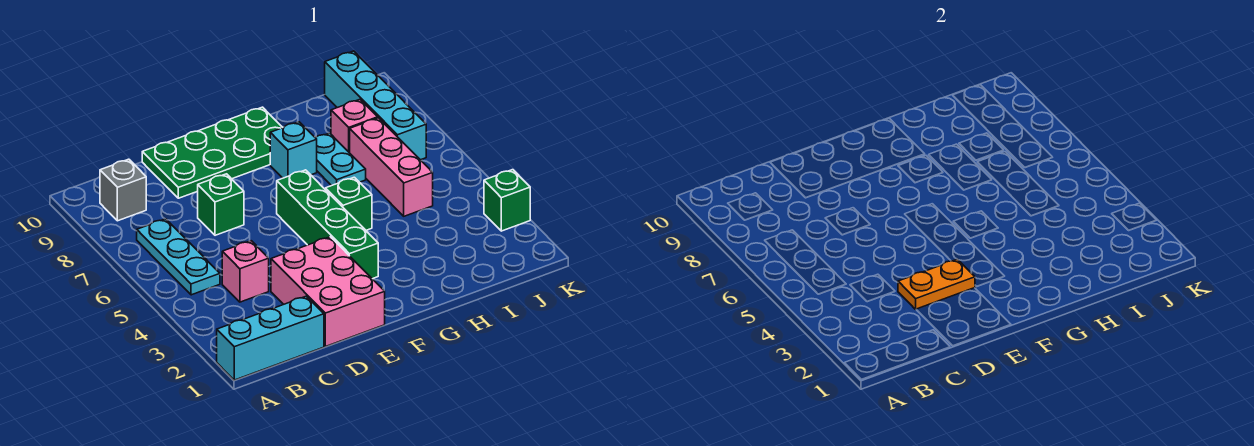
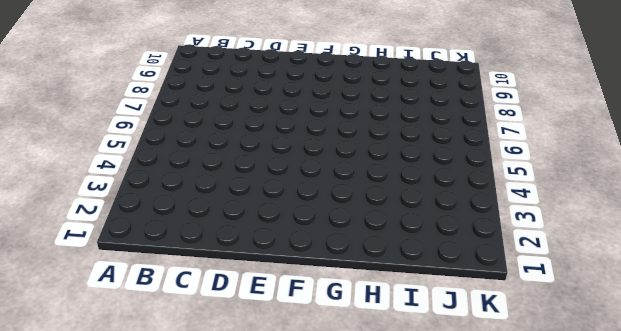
none -> cyan 1x3 brick [217,296,324,380]
none -> cyan 1x3 plate [137,219,220,295]
none -> grey 1x1 brick [100,159,146,221]

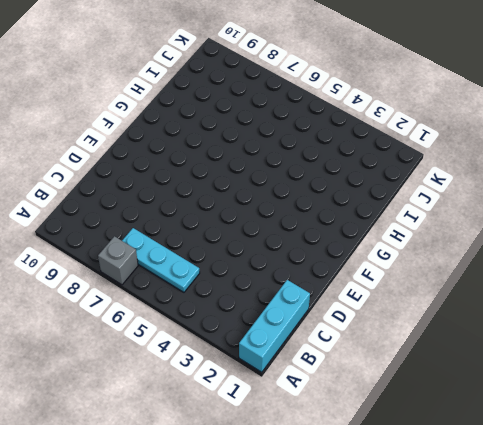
grey 1x1 brick [98,236,138,285] -> grey 1x1 brick moved to [100,159,146,221]
none -> pink 1x1 brick [222,241,269,302]
none -> pink 2x3 brick [271,237,385,347]
none -> green 1x1 brick [197,174,244,235]

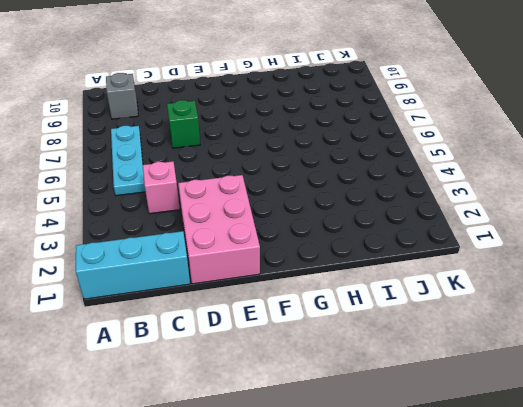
none -> green 2x4 plate [142,107,283,198]
none -> green 1x4 brick [277,170,378,279]
none -> green 1x1 brick [326,177,372,230]

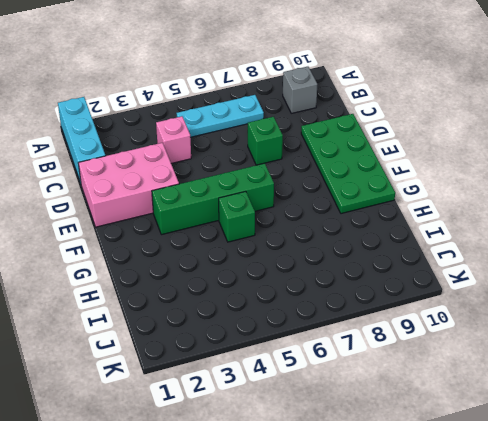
none -> cyan 1x1 brick [270,122,317,178]
none -> cyan 1x2 plate [315,133,366,186]
none -> pink 1x3 brick [350,118,433,216]

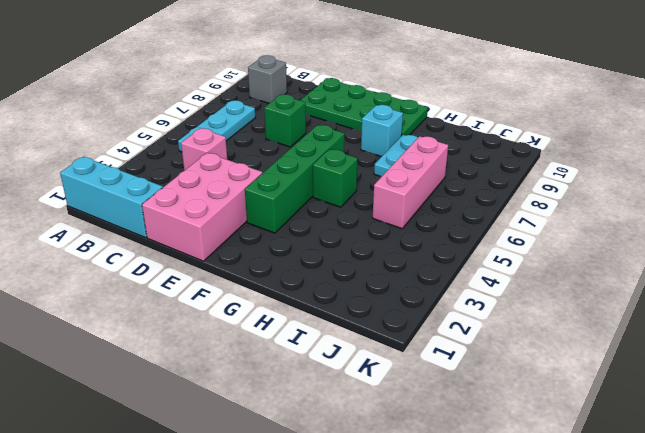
none -> pink 1x1 brick [331,99,378,153]
none -> cyan 1x4 brick [325,51,426,160]
none -> green 1x1 brick [484,170,530,231]

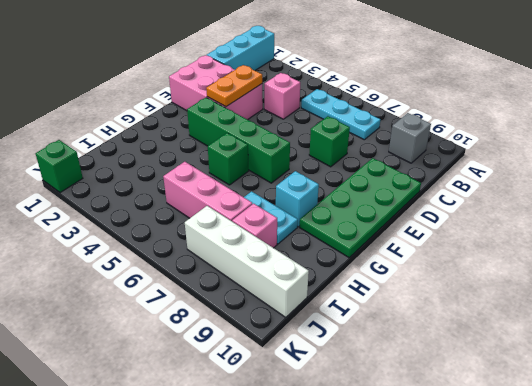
white 1x4 brick [185,206,309,317] -> cyan 1x4 brick [325,51,426,160]
green 1x1 brick [36,140,83,193] -> green 1x1 brick moved to [484,170,530,231]

